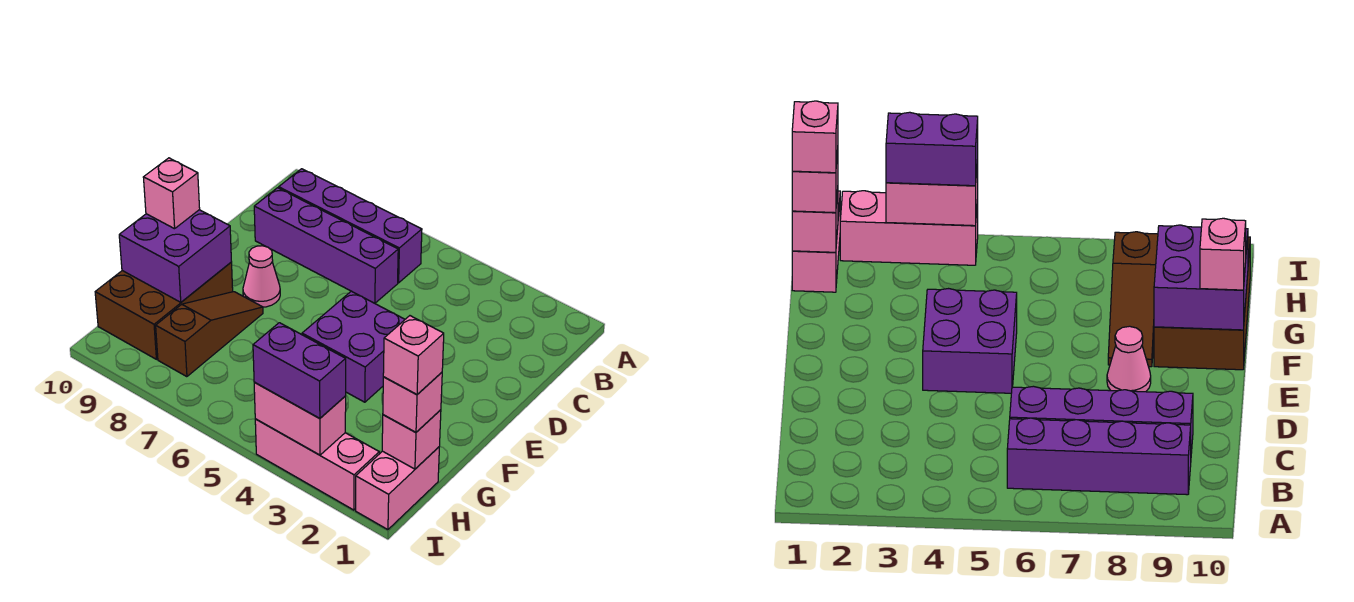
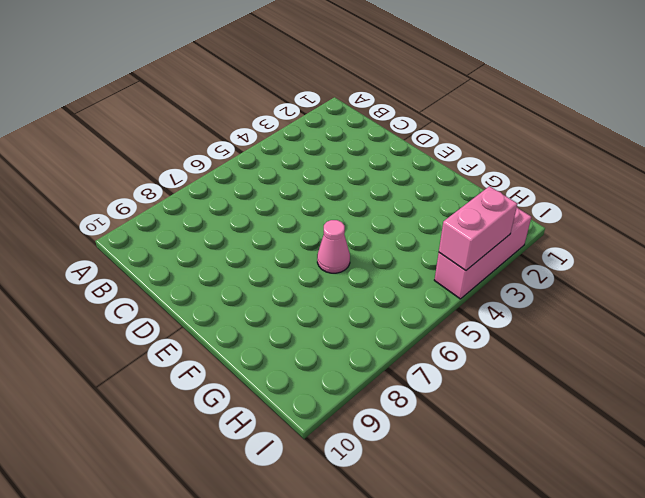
pink 1x1 cone [317,220,350,273] -> pink 1x1 cone moved to [243,246,280,307]
none -> purple 1x4 brick [279,169,422,283]
none -> purple 1x4 brick [254,188,398,303]
none -> purple 2x2 brick [302,291,405,402]

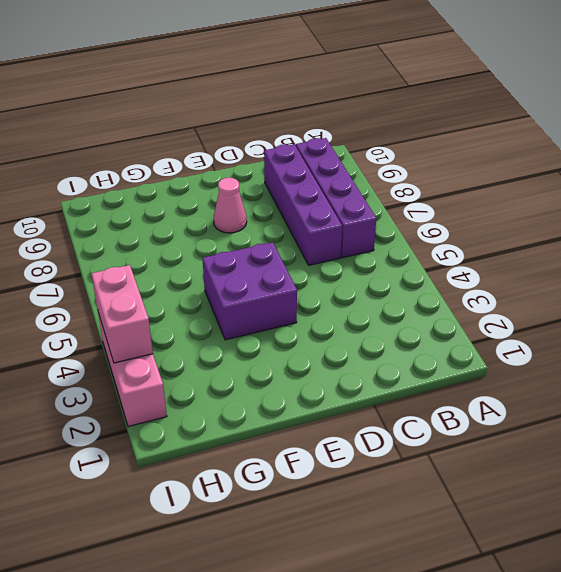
none -> brown 1x3 slope [156,292,263,377]
none -> brown 2x3 brick [95,262,233,359]
none -> pink 1x2 brick [356,447,439,530]

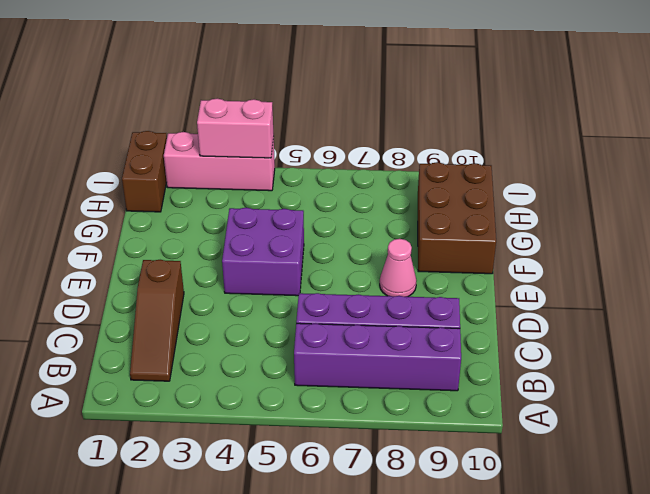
brown 1x3 slope [130,260,184,381] -> brown 1x3 slope moved to [156,292,263,377]
brown 1x2 brick [122,131,167,212] -> pink 1x2 brick [356,447,439,530]
none -> purple 2x2 brick [119,210,231,302]
none -> pink 1x1 brick [382,410,441,469]
none -> pink 1x1 brick [143,158,200,229]

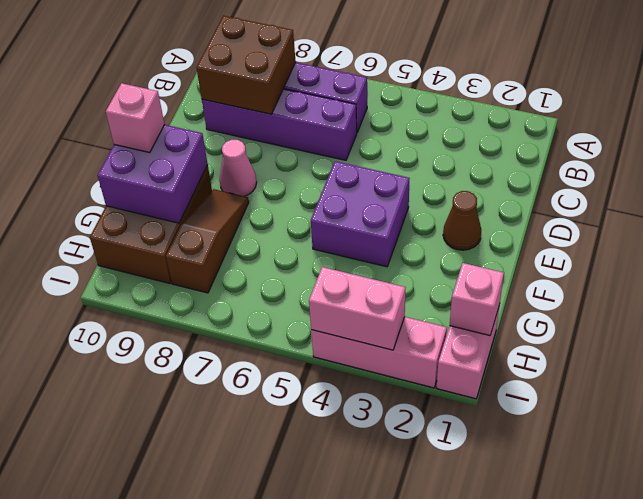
brown 2x2 brick [197,16,296,114] -> none
brown 1x1 cone [443,191,481,250] -> none
none -> pink 1x1 brick [383,372,442,432]
none -> purple 1x2 brick [253,323,346,418]
none -> pink 1x1 brick [383,316,444,395]

